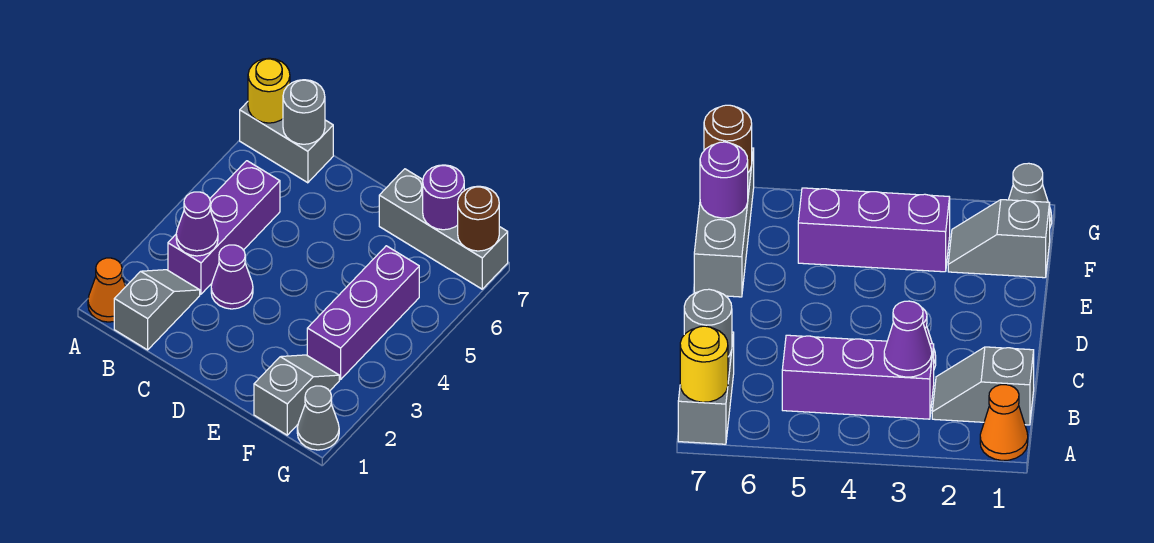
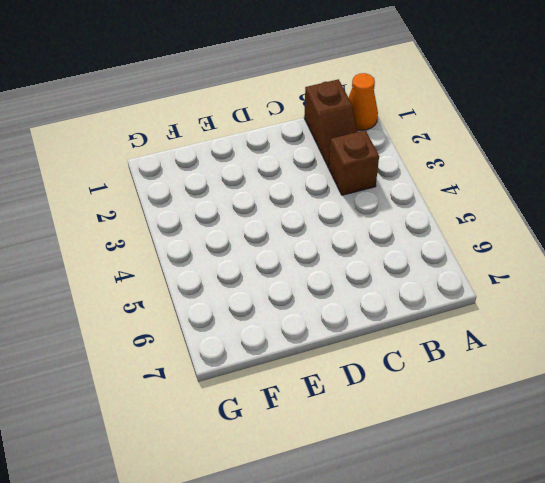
brown 1x2 slope [304,79,358,168] -> grey 1x2 slope [114,270,200,350]
brown 1x1 brick [329,130,379,195] -> purple 1x3 brick [168,161,280,294]
none -> grey 1x2 brick [240,102,333,183]
none -> purple 1x1 cone [211,245,253,309]
none -> grey 1x3 brick [379,169,508,289]

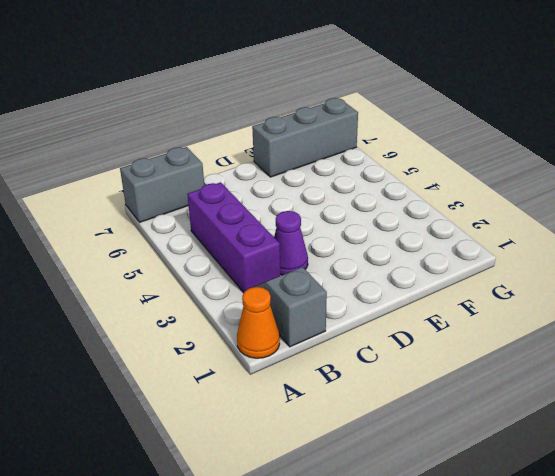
none -> grey 1x2 slope [254,355,339,435]
none -> purple 1x3 brick [307,246,419,379]
none -> grey 1x1 cone [297,386,339,450]

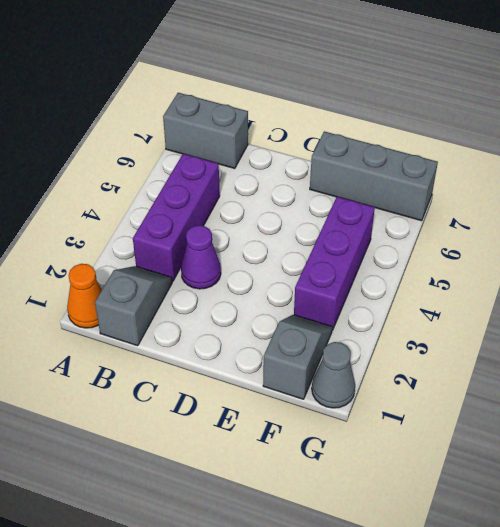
none -> yellow 1x1 round brick [248,58,290,123]
none -> purple 1x1 cone [176,192,218,256]
none -> grey 1x1 round brick [283,80,325,144]

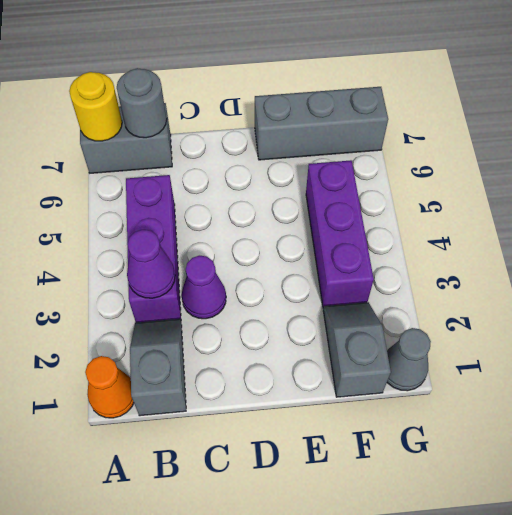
none -> purple 1x1 round brick [423,165,464,230]
none -> brown 1x1 round brick [458,186,499,251]

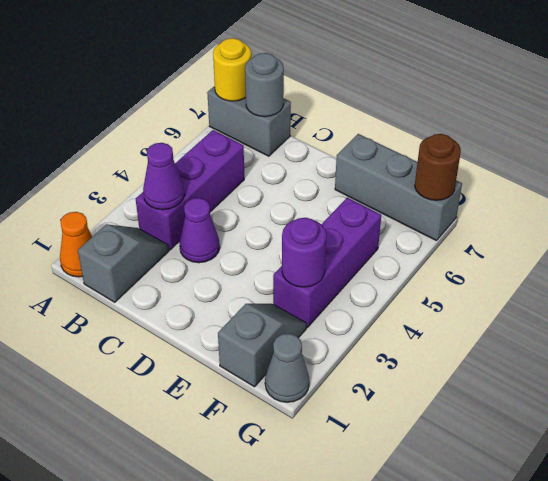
purple 1x1 round brick [282,218,327,287] -> purple 1x1 round brick moved to [423,165,464,230]

